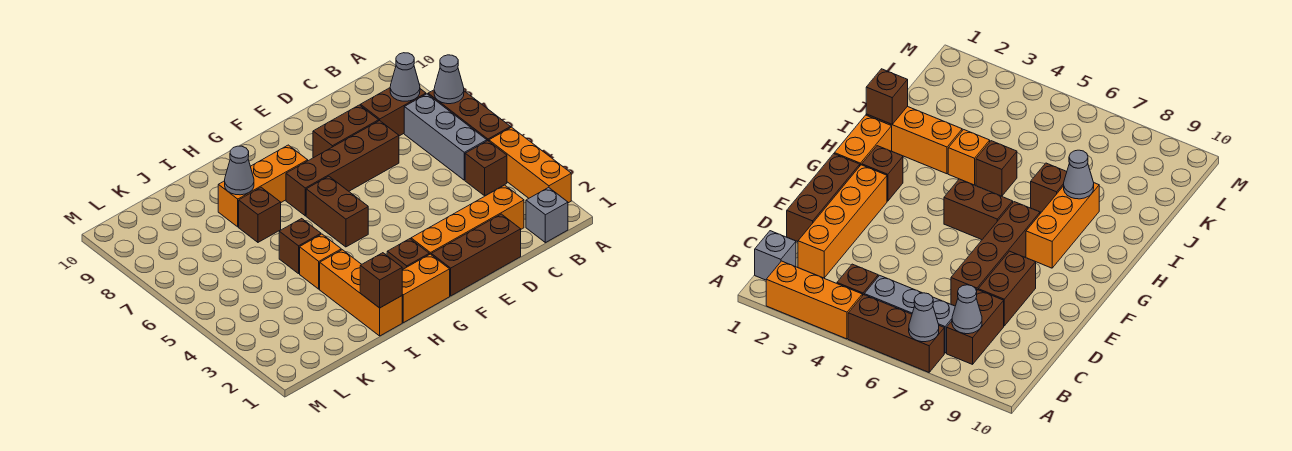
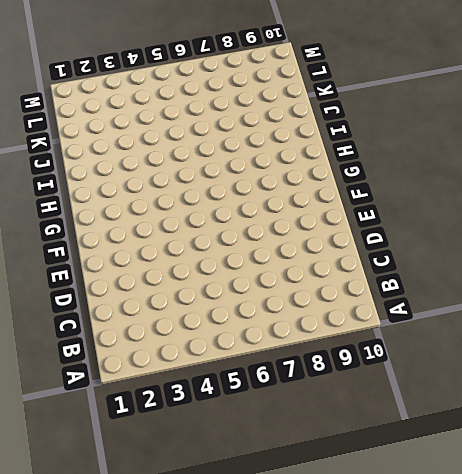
none -> orange 1x3 brick [489,127,571,203]
none -> brown 1x3 brick [428,90,511,141]
none -> grey 1x1 brick [526,187,568,243]

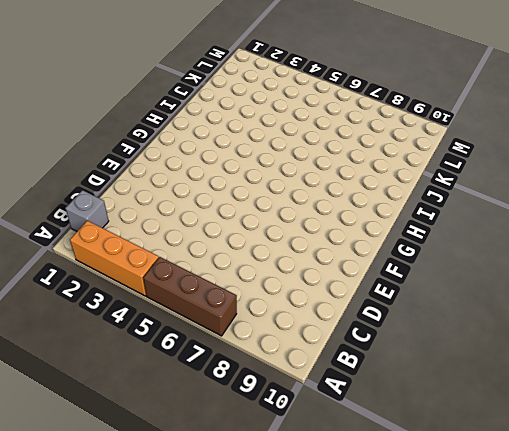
none -> brown 1x1 brick [465,141,507,196]
none -> grey 1x3 brick [404,94,487,180]
none -> brown 1x2 brick [360,88,426,136]

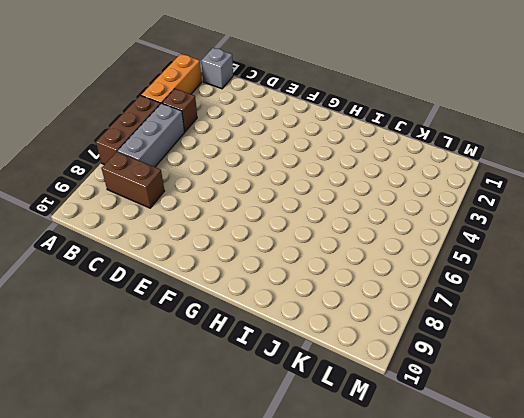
none -> orange 1x4 brick [411,185,524,254]
none -> brown 1x3 brick [431,214,521,296]
none -> brown 1x4 brick [286,121,399,216]

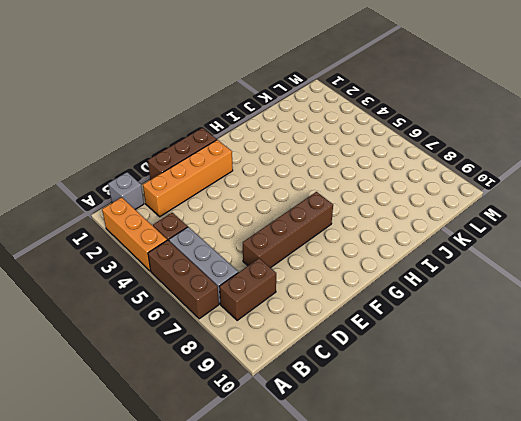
none -> brown 1x2 brick [313,105,379,158]
none -> orange 1x2 brick [402,254,450,323]
none -> brown 1x1 brick [387,239,429,270]

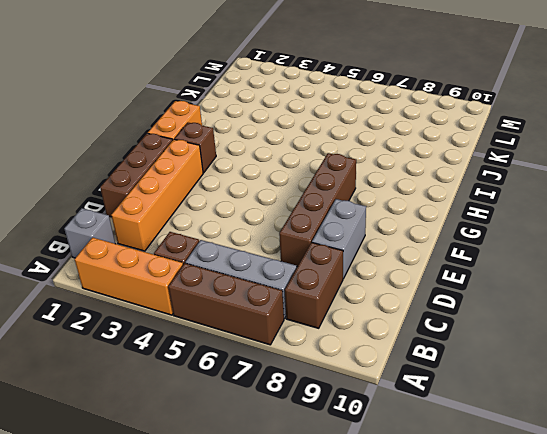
grey 1x2 brick [312,199,366,279] -> brown 1x2 brick [313,105,379,158]
none -> brown 1x2 brick [306,176,368,247]
none -> orange 1x3 brick [218,145,308,227]
none -> orange 1x3 brick [320,250,402,336]

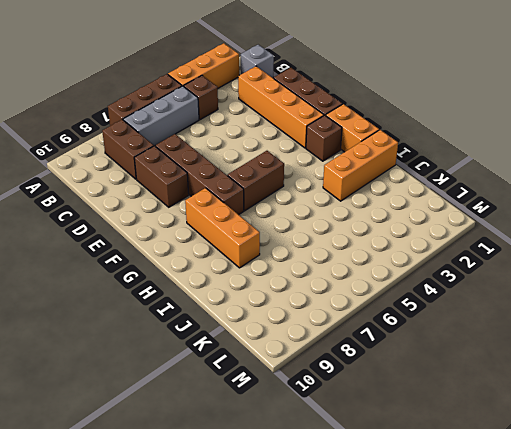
none -> orange 1x1 brick [300,234,341,289]
none -> brown 1x1 brick [279,219,321,274]
none -> brown 1x1 brick [239,187,281,242]

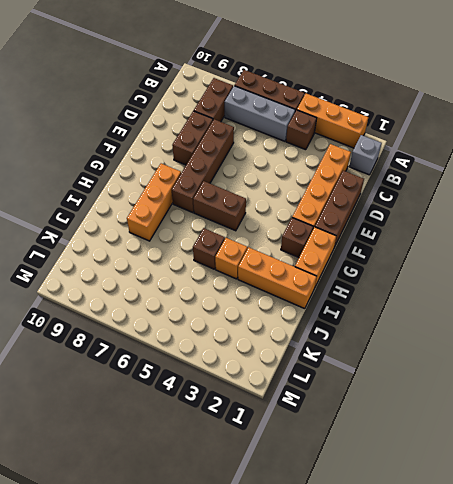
none -> brown 1x1 brick [239,187,281,242]
none -> grey 1x1 cone [434,55,464,104]
none -> grey 1x1 cone [390,53,420,101]

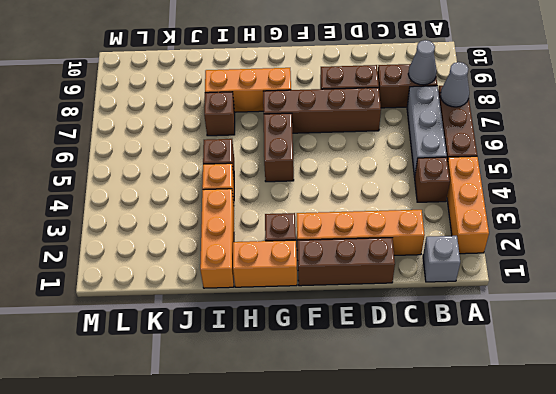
none -> brown 1x1 brick [360,253,402,308]
none -> grey 1x1 cone [225,146,254,195]

